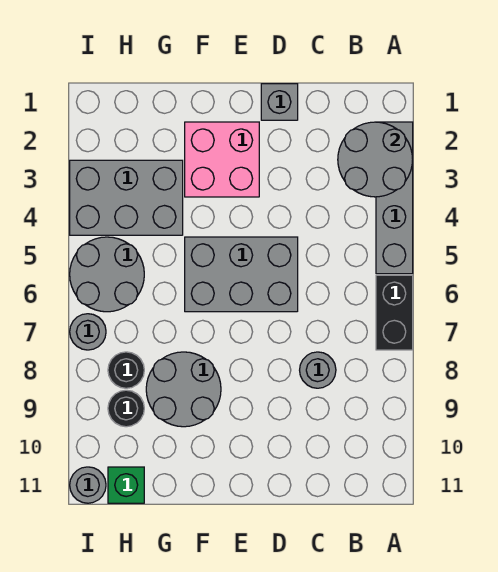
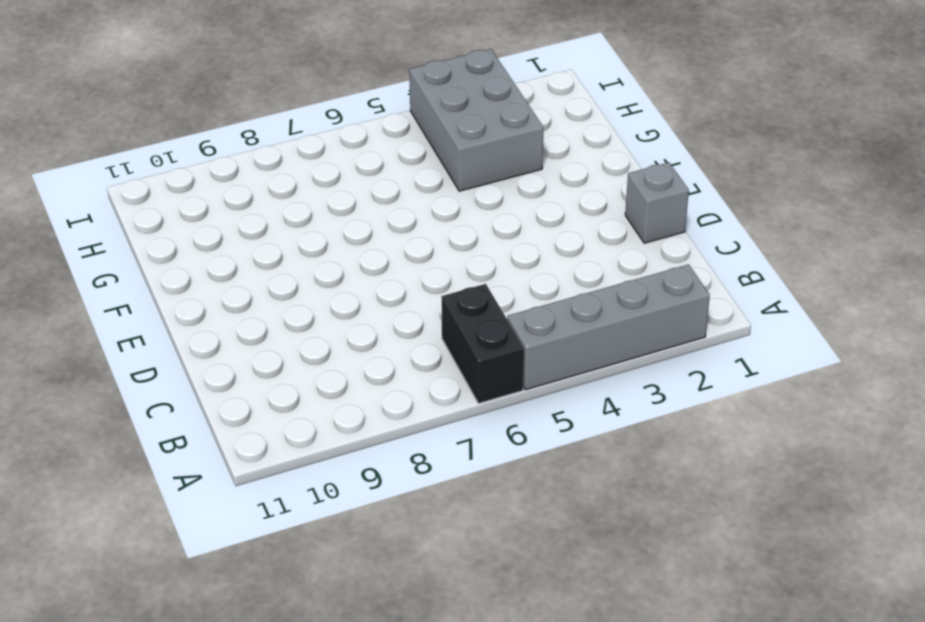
black 1x2 brick [441,284,524,404] -> black 1x2 brick turned to [376,275,413,350]
none -> grey 1x1 round brick [300,352,336,388]
none -> grey 2x3 brick [185,237,298,312]
none -> pink 2x2 brick [185,122,259,197]

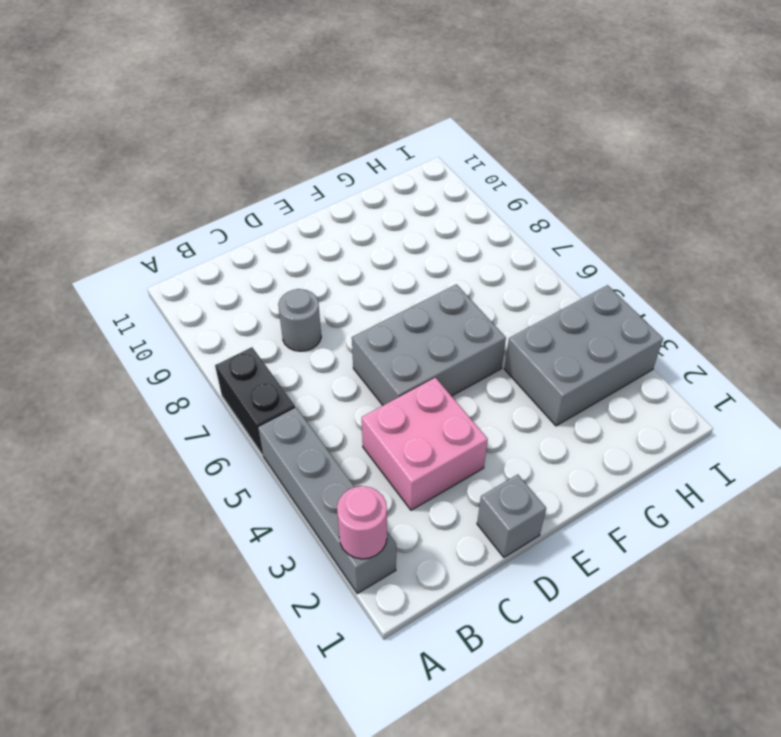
pink 1x1 round brick [337,486,387,559] -> grey 2x2 round brick [338,122,413,197]
pink 2x2 brick [362,378,488,510] -> pink 2x2 brick moved to [185,122,259,197]
none -> grey 2x2 round brick [146,352,221,427]
none -> grey 2x2 round brick [70,237,144,312]
none -> black 1x1 round brick [108,352,144,388]

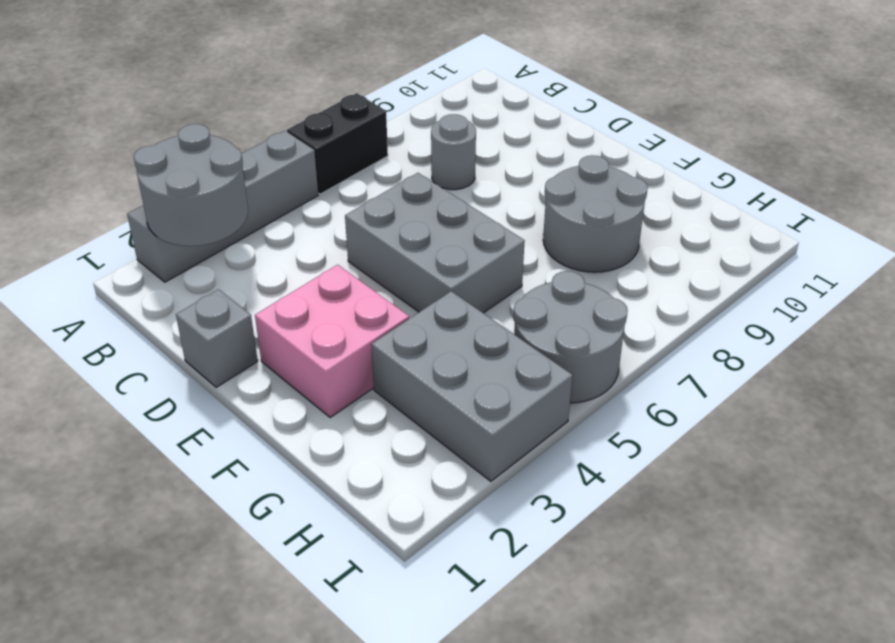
none -> black 1x1 round brick [108,352,144,388]
none -> black 1x1 round brick [108,390,144,427]
none -> green 1x1 brick [108,467,144,503]

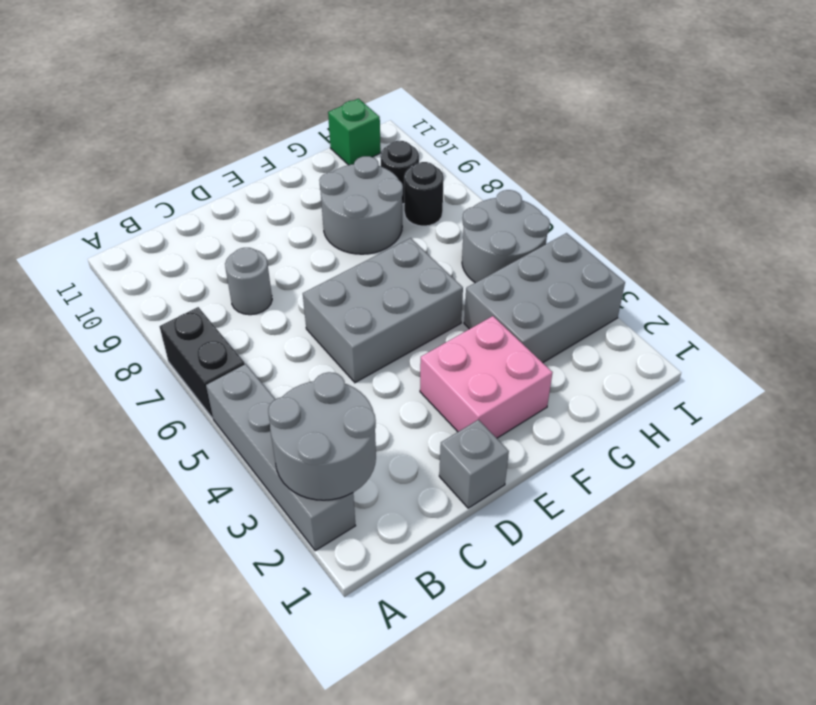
none -> grey 1x1 round brick [70,314,106,350]
none -> grey 1x1 round brick [70,467,106,503]

